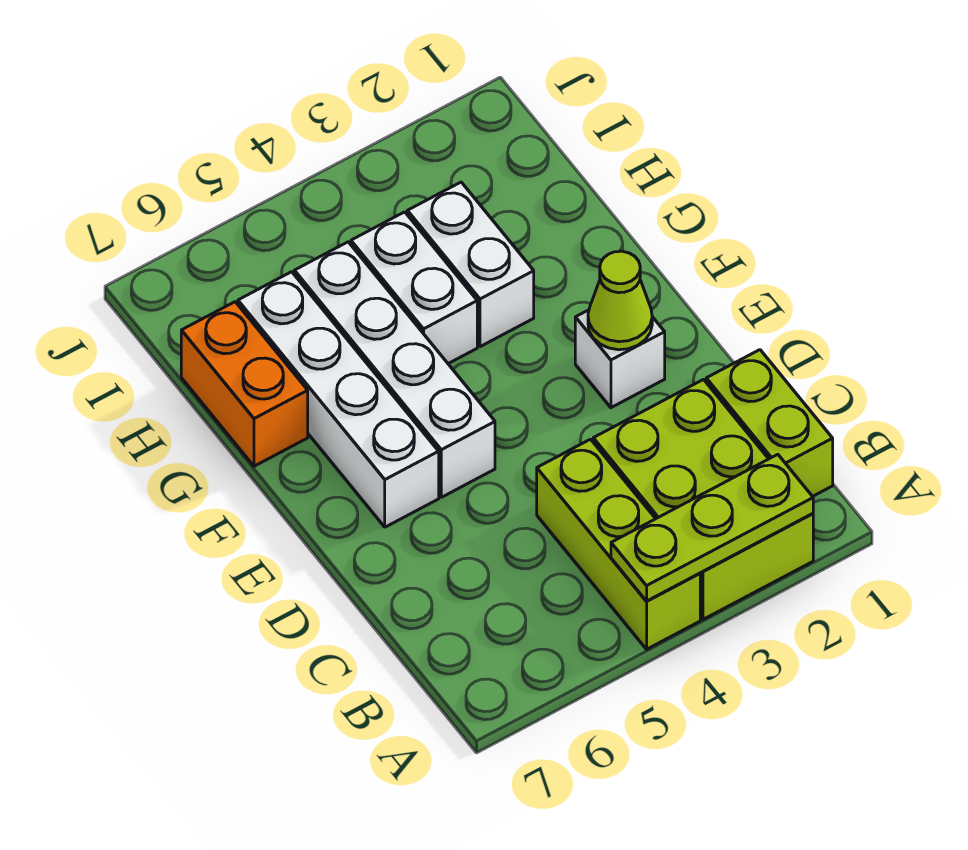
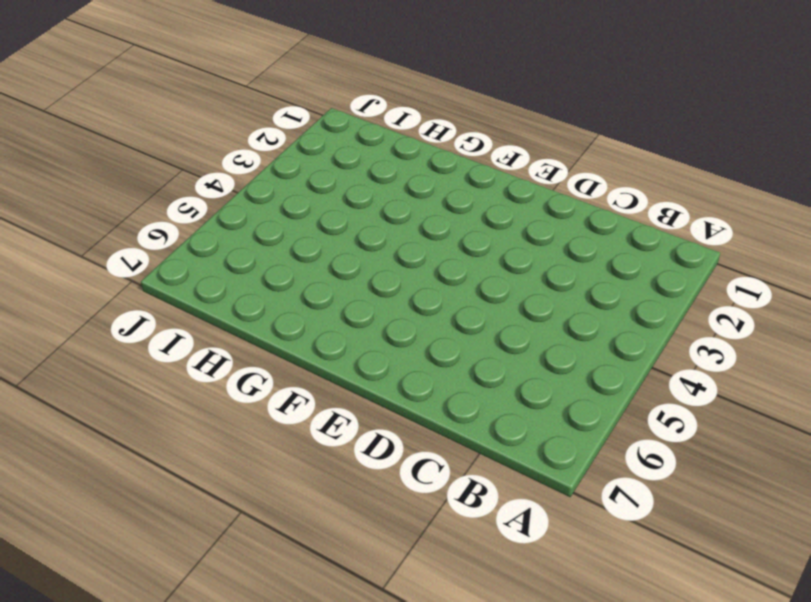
none -> lime 2x3 brick [593,380,813,619]
none -> lime 1x3 brick [537,439,700,649]

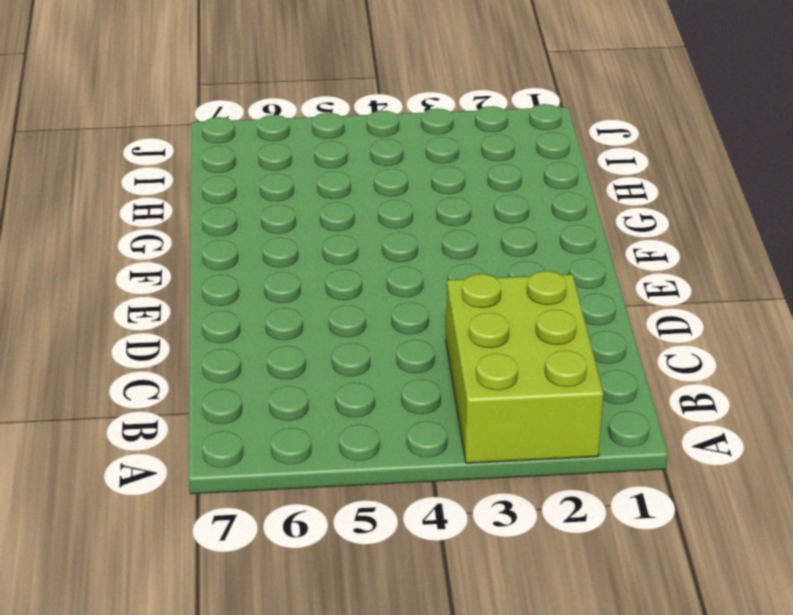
none -> lime 1x3 brick [537,439,700,649]
none -> lime 1x2 brick [706,350,833,496]

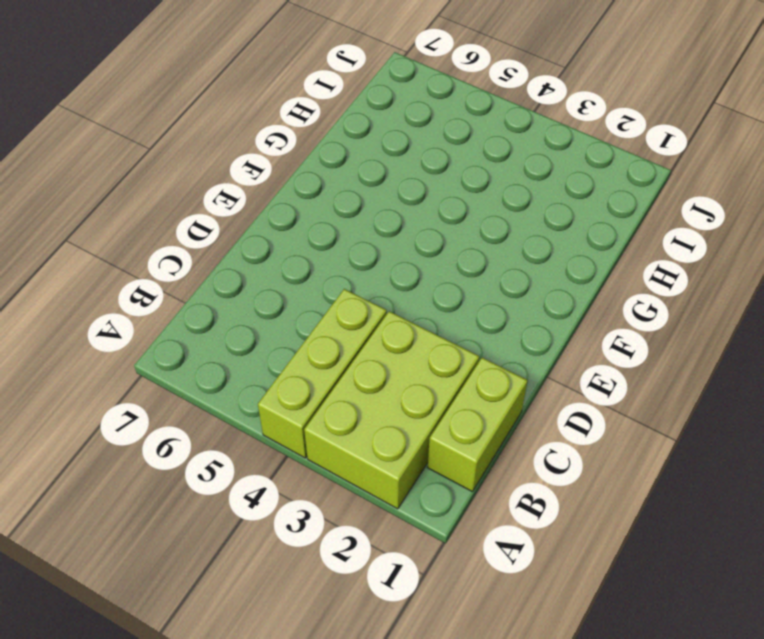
none -> white 1x1 brick [575,310,665,408]
none -> white 1x4 brick [294,242,495,497]

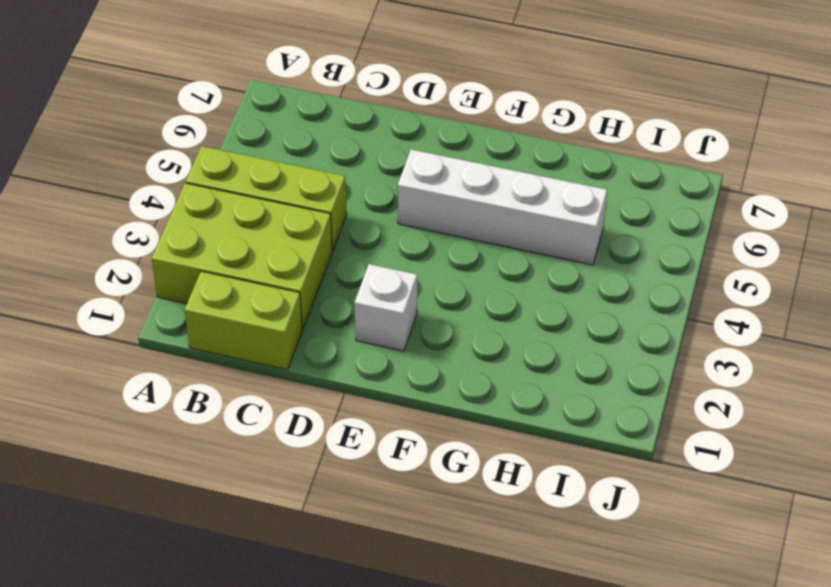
none -> white 1x4 brick [238,272,439,527]
none -> white 1x2 brick [407,182,534,347]

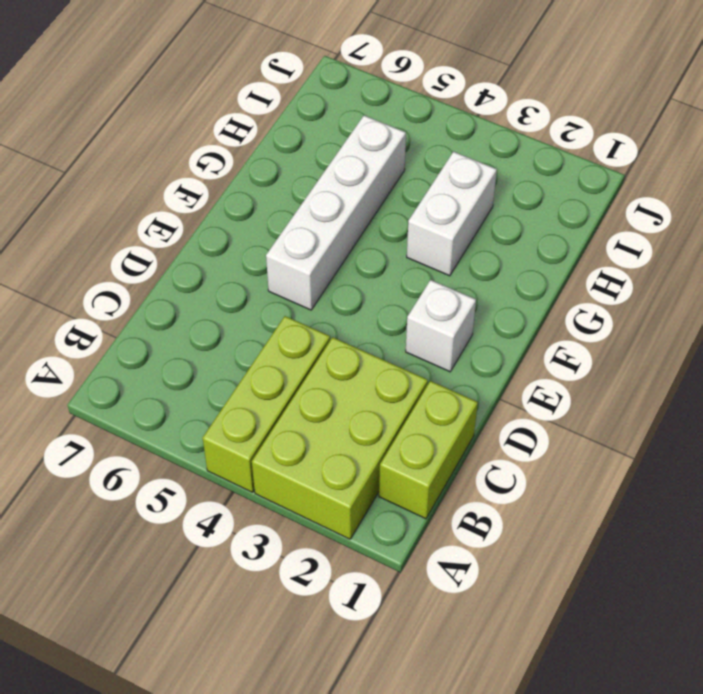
none -> white 1x4 brick [238,272,439,527]
none -> white 1x2 brick [351,212,477,364]

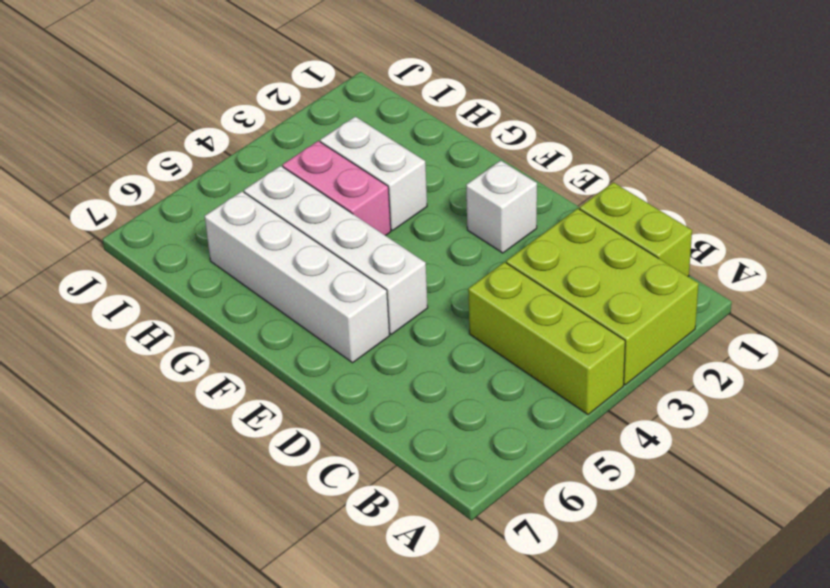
pink 1x2 brick [282,141,391,236] -> white 1x2 brick [351,212,477,364]
none -> orange 1x2 brick [181,302,308,466]
none -> lime 1x3 plate [611,454,813,601]

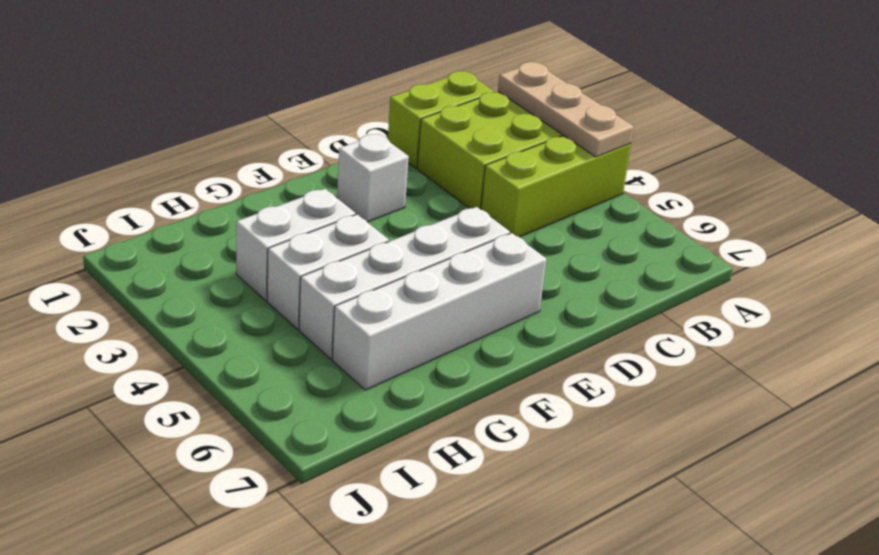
tan 1x3 plate [498,62,634,157] -> lime 1x3 plate [611,454,813,601]
none -> orange 1x2 brick [181,302,308,466]
none -> lime 1x1 cone [588,251,652,350]

